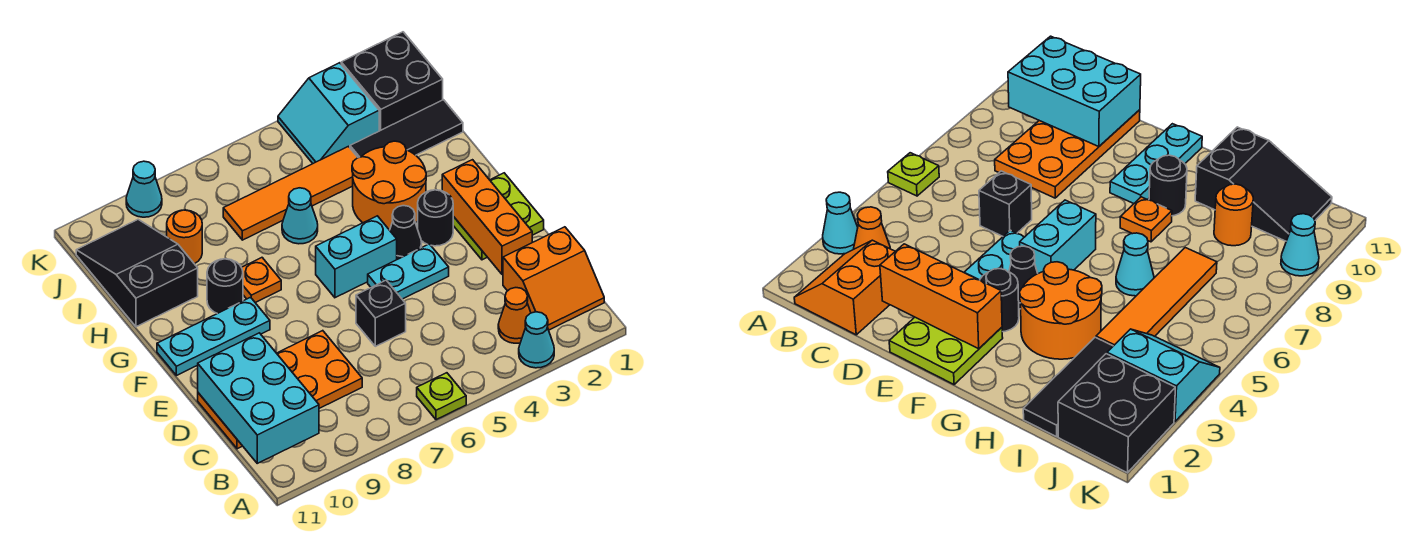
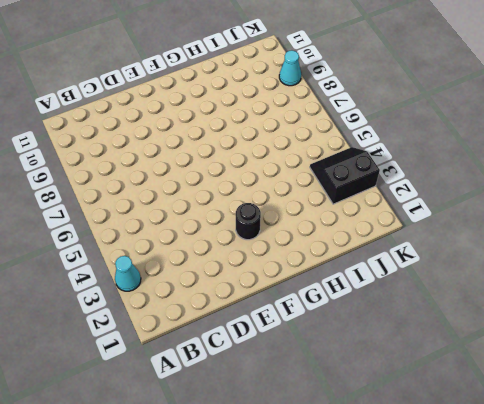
black 2x2 slope [310,147,380,204] -> cyan 2x2 slope [278,63,379,163]
none -> lime 1x1 plate [417,373,466,420]
none -> orange 2x2 slope [503,227,604,330]
none -> orange 1x1 cone [498,288,531,343]

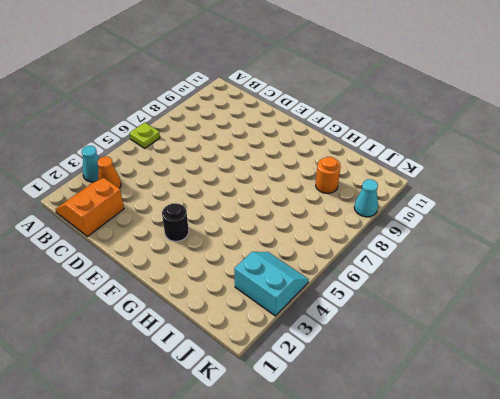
none -> orange 2x4 plate [198,331,362,449]
none -> black 1x1 brick [356,280,406,346]
none -> lime 2x2 plate [453,173,544,260]

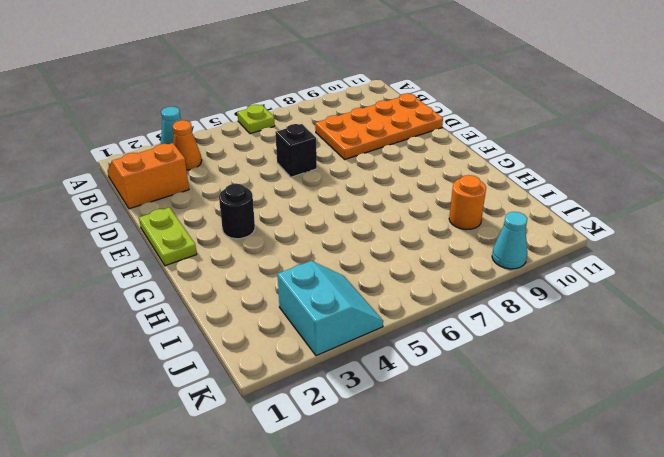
lime 1x2 plate [139,207,197,266] -> lime 2x2 plate [453,173,544,260]
none -> cyan 1x2 plate [368,244,449,299]
none -> black 1x1 cone [390,206,422,259]
none -> cyan 1x2 brick [316,216,397,298]

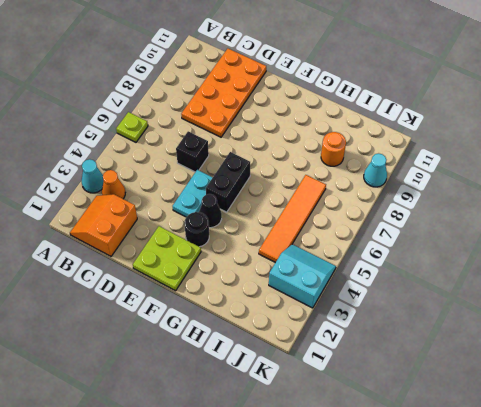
black 1x2 brick [206,152,250,212] -> cyan 1x2 brick [316,216,397,298]
none -> cyan 1x3 plate [157,297,270,375]
none -> orange 2x2 round brick [352,141,426,230]
none -> orange 1x1 plate [242,258,281,303]

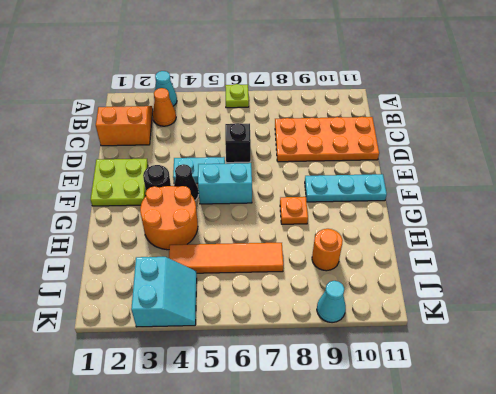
none -> black 1x1 round brick [207,259,243,314]
none -> cyan 1x1 cone [282,188,318,244]
none -> black 2x3 slope [76,220,198,327]

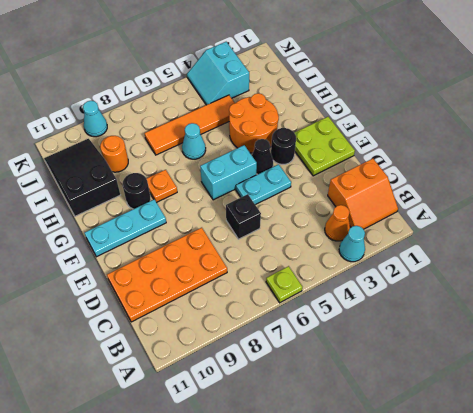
none -> black 1x3 tile [350,100,463,158]
none -> black 2x2 brick [341,32,443,131]
none -> cyan 2x3 brick [198,333,319,463]

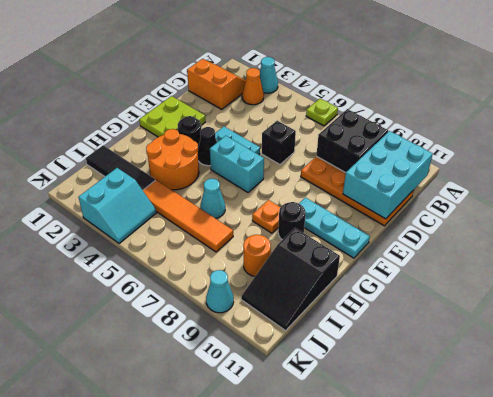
black 2x2 brick [316,109,388,173] -> black 2x2 brick moved to [341,32,443,131]
none -> orange 1x3 brick [442,160,532,275]

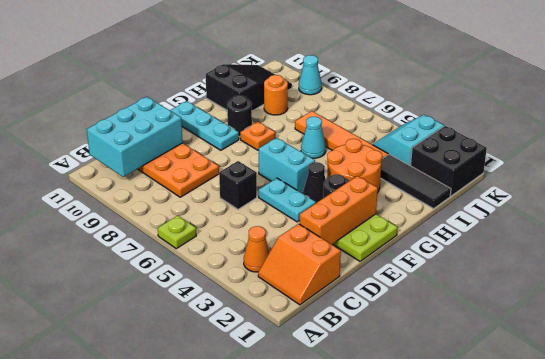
none -> cyan 1x1 cone [519,312,554,368]

